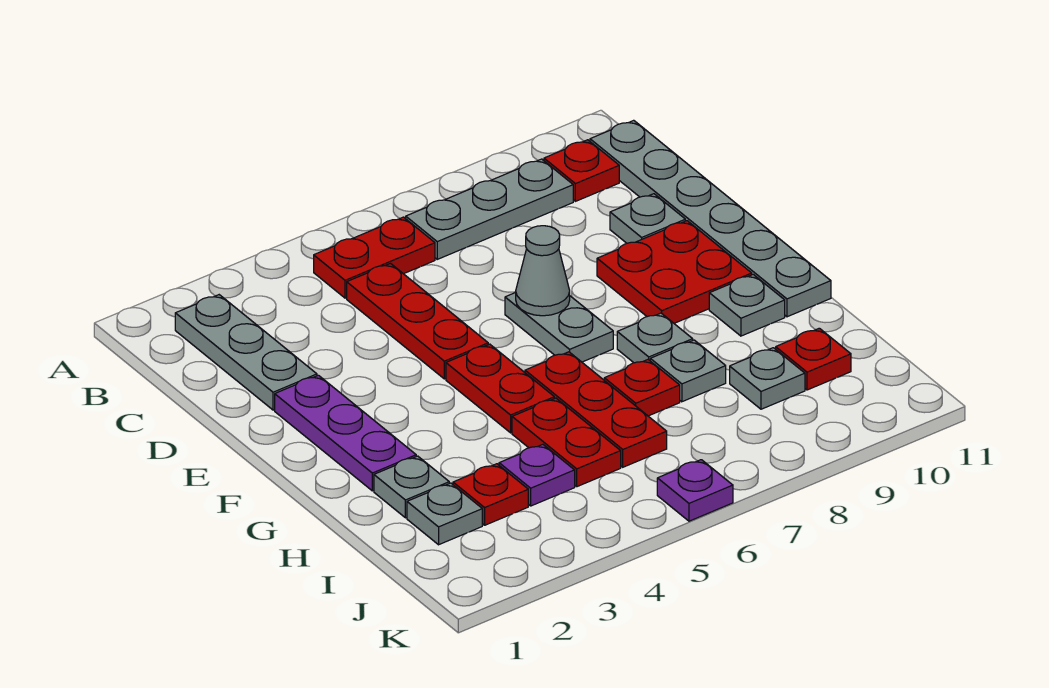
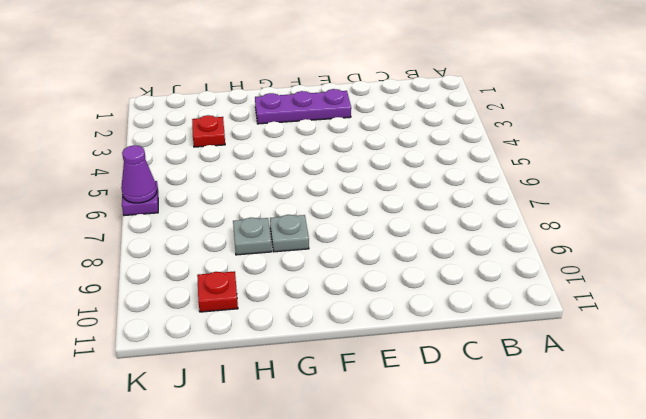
purple 1x1 cone [121,145,157,203] -> none
none -> grey 1x3 plate [175,295,317,410]
none -> red 1x2 plate [314,217,435,298]
none -> grey 1x3 plate [406,159,573,259]

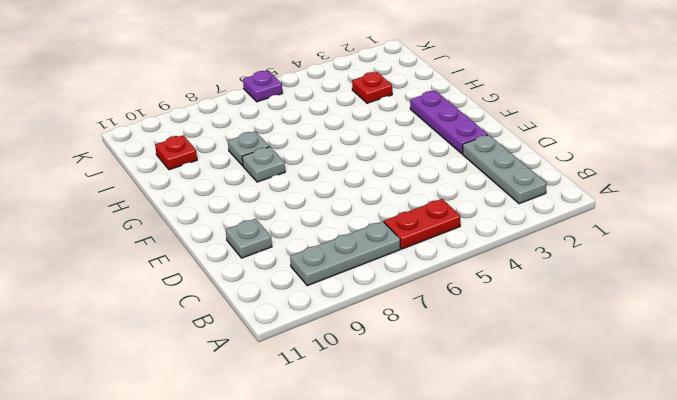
none -> red 1x1 plate [544,140,619,201]
none -> grey 1x6 plate [590,120,831,317]
none -> red 1x3 plate [347,264,488,379]

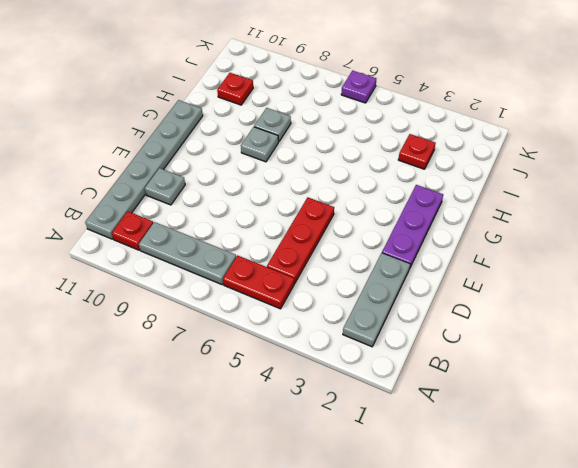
none -> grey 1x2 plate [505,293,613,362]
none -> red 2x2 plate [597,221,752,323]
none -> red 1x2 plate [446,344,554,433]

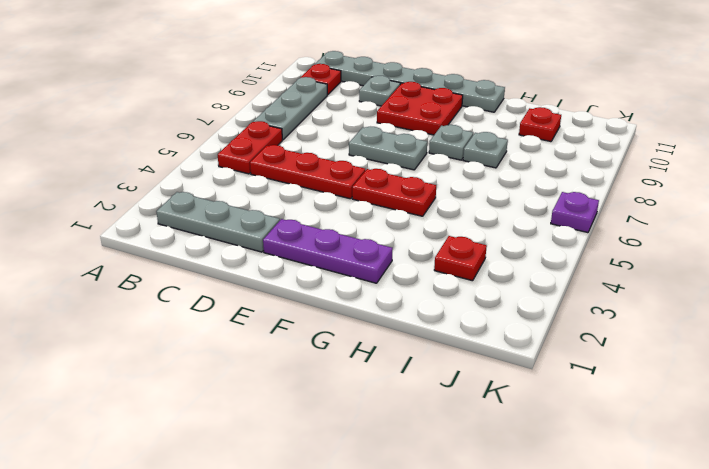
none -> red 1x3 plate [525,352,667,467]
none -> grey 1x1 plate [709,275,785,336]
none -> grey 1x1 plate [374,456,449,518]

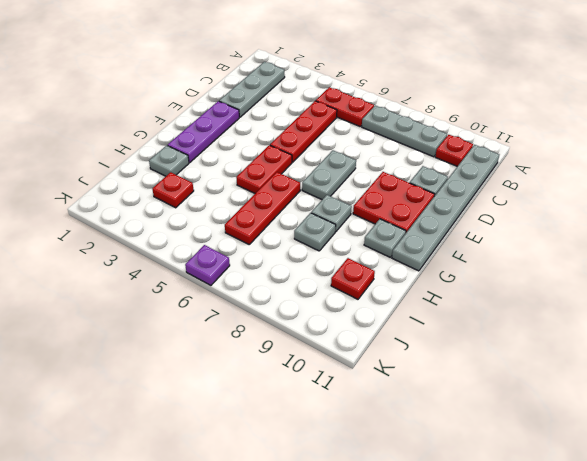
none -> red 1x2 plate [512,398,621,487]
none -> red 1x1 plate [604,360,680,416]
none -> grey 1x1 plate [407,483,482,545]

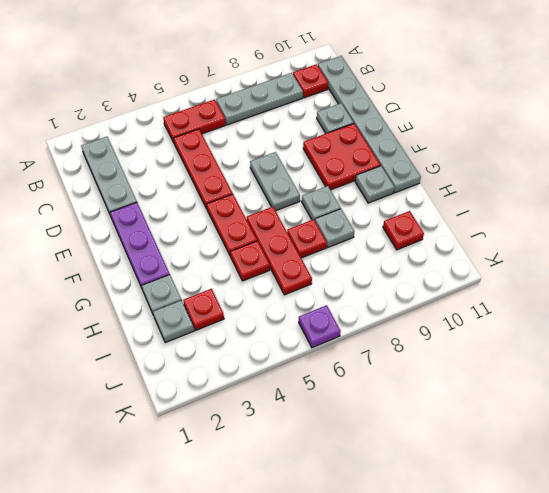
red 1x1 plate [230,241,270,281] -> red 1x2 plate [512,398,621,487]
none -> purple 1x1 plate [499,445,575,506]
none -> grey 1x1 plate [730,348,805,409]
none -> grey 1x1 cone [516,226,570,316]

